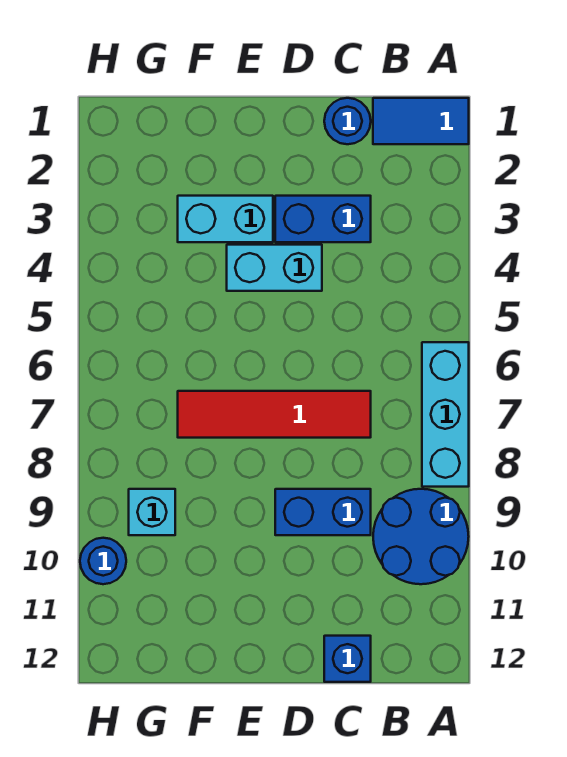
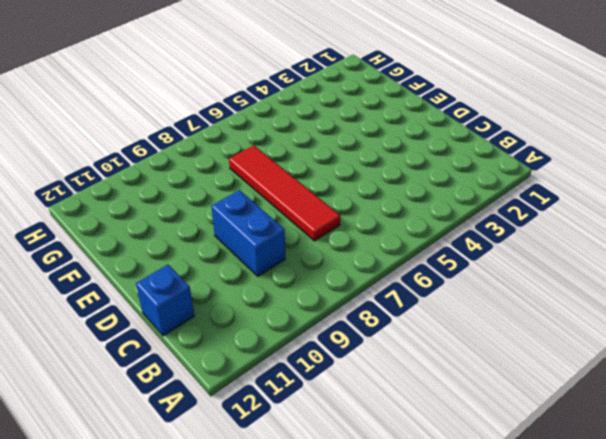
none -> blue 1x2 tile [373,98,469,144]
none -> cyan 1x3 brick [422,342,469,487]
none -> blue 2x2 round brick [373,489,469,584]

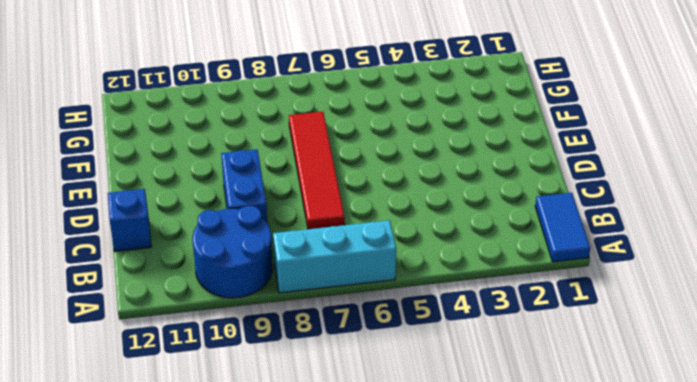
none -> blue 1x1 round brick [324,98,371,144]
none -> blue 1x2 brick [275,196,371,242]
none -> cyan 1x2 brick [227,245,322,291]

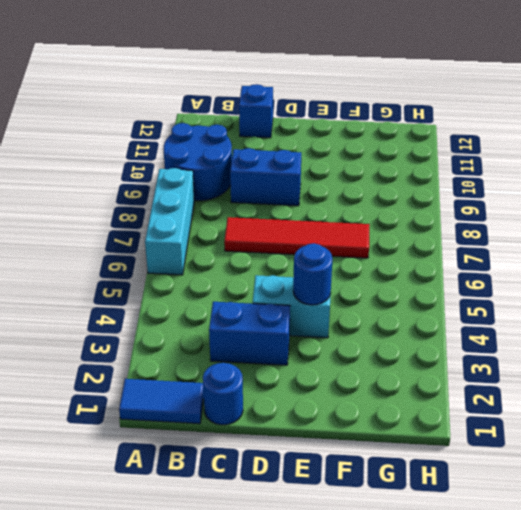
blue 1x1 round brick [293,243,332,305] -> blue 1x1 round brick moved to [80,538,126,584]
none -> cyan 1x2 brick [178,196,273,242]
none -> cyan 1x1 brick [129,489,175,535]

